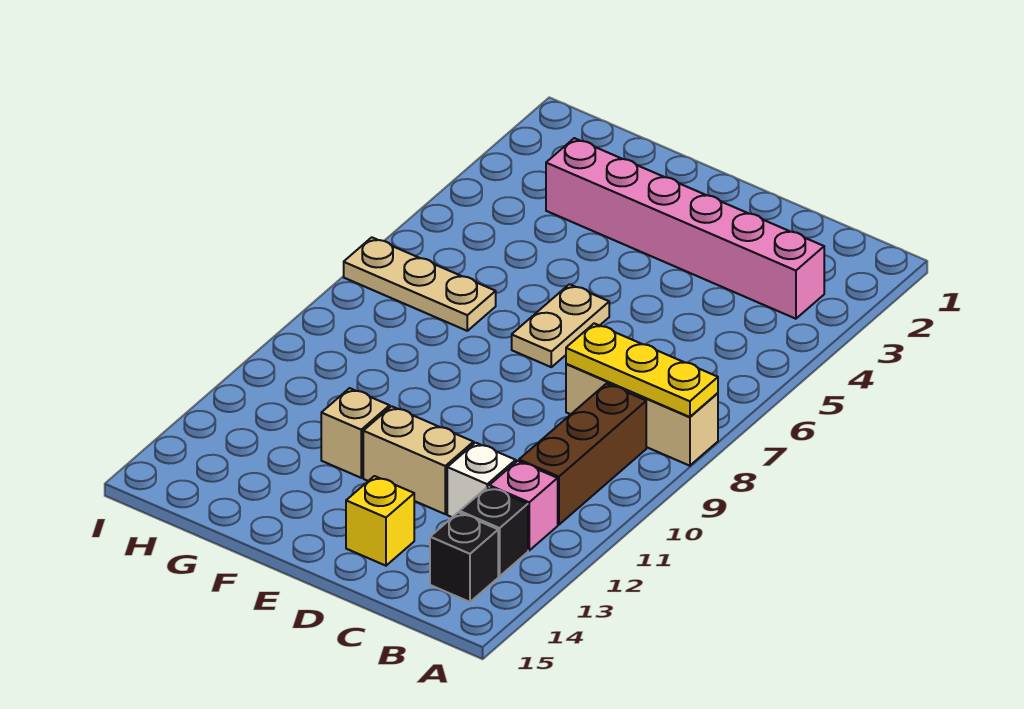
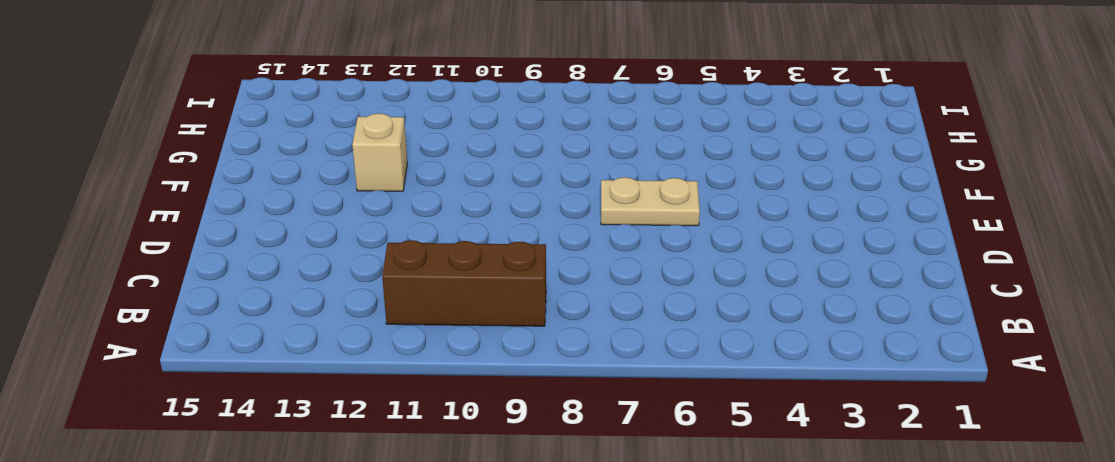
none -> tan 1x3 brick [566,364,718,466]
none -> pink 1x6 brick [546,138,824,319]
none -> pink 1x1 brick [489,461,558,550]

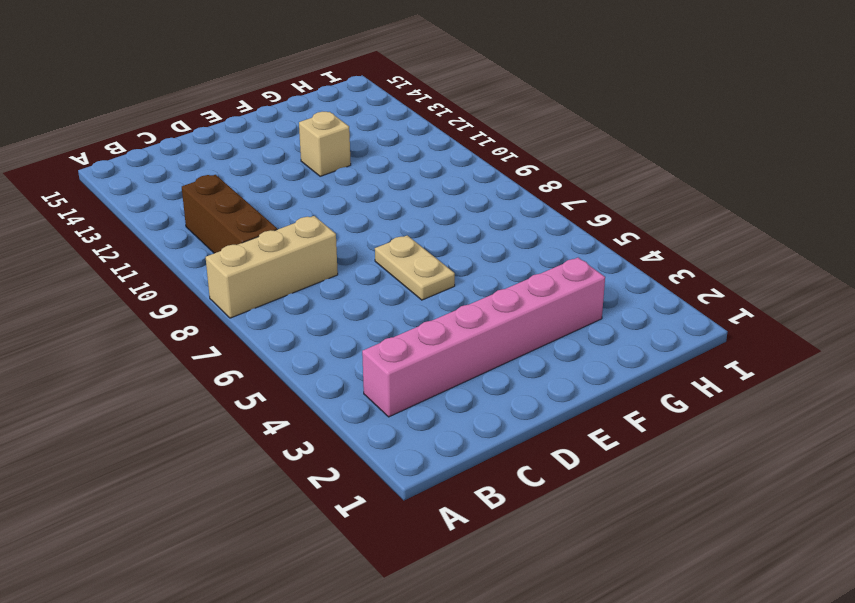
none -> pink 1x1 brick [489,461,558,550]
none -> black 1x1 brick [460,487,528,576]
none -> black 1x1 brick [430,512,498,602]

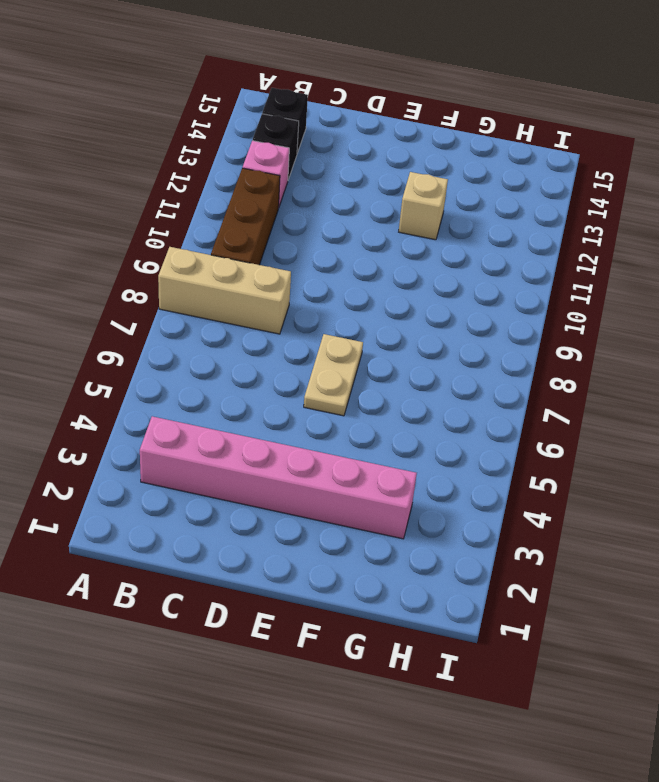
none -> white 1x1 brick [447,443,516,517]
none -> tan 1x2 brick [363,406,474,514]
none -> yellow 1x1 brick [346,476,414,566]

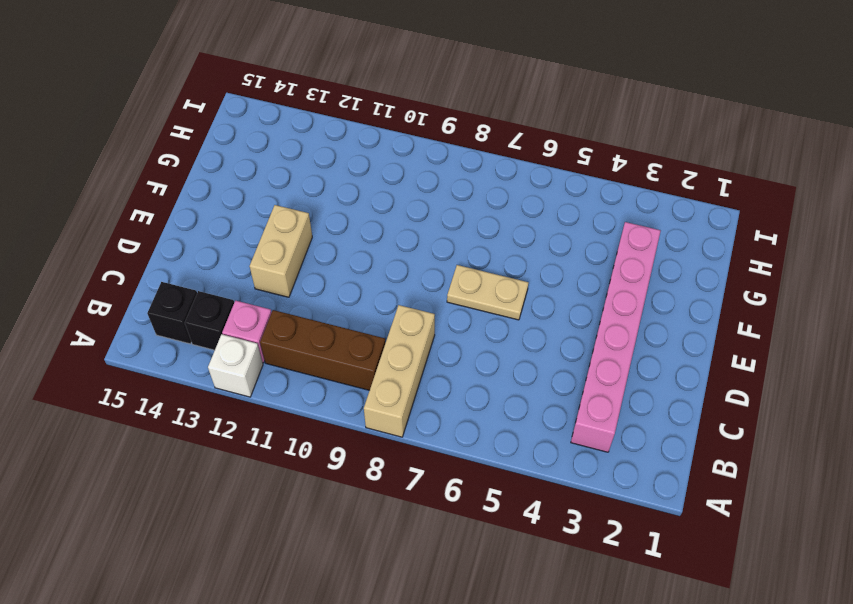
white 1x1 brick [208,334,263,397] -> white 1x1 brick moved to [447,443,516,517]
none -> yellow 1x1 brick [346,476,414,566]
none -> tan 1x1 brick [321,388,390,478]
none -> tan 1x3 plate [344,237,496,331]

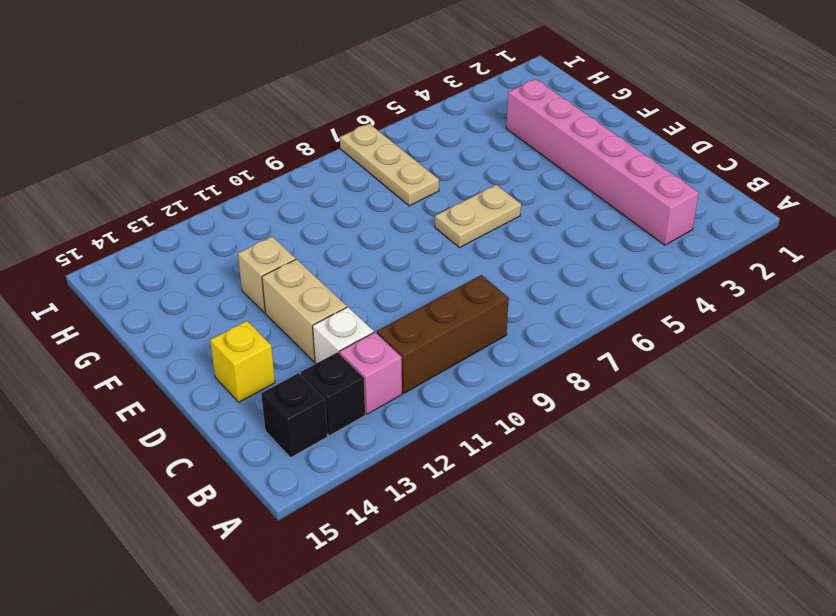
none -> tan 1x3 brick [566,364,718,466]
none -> yellow 1x3 plate [566,323,718,417]

